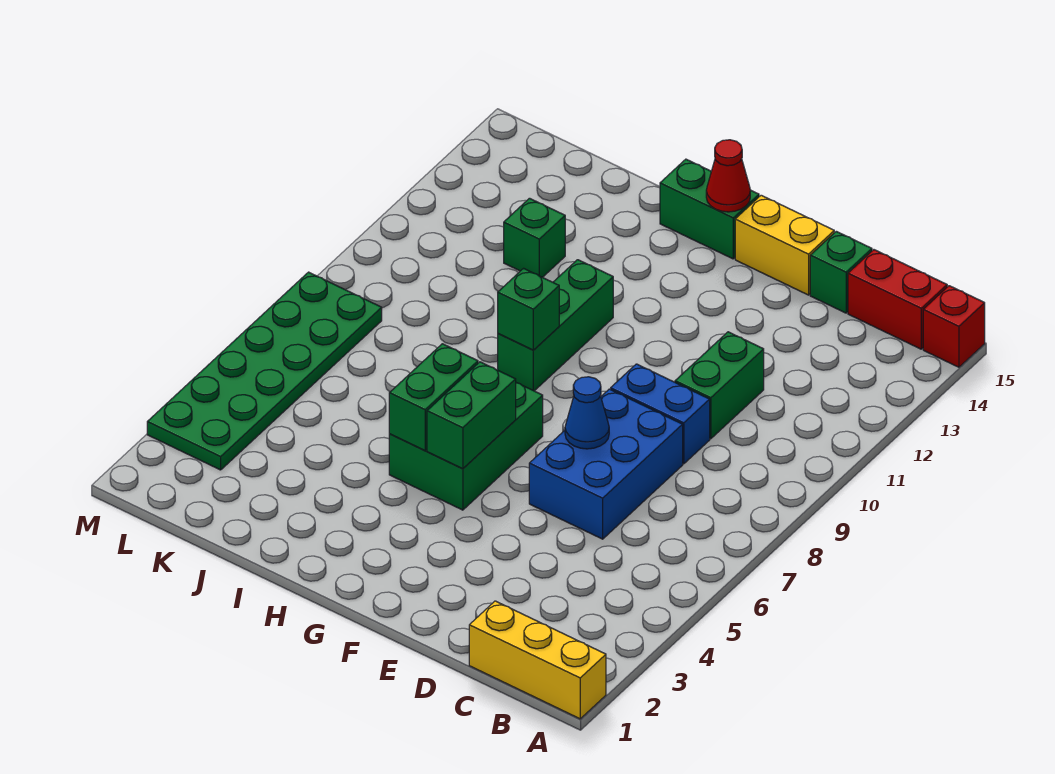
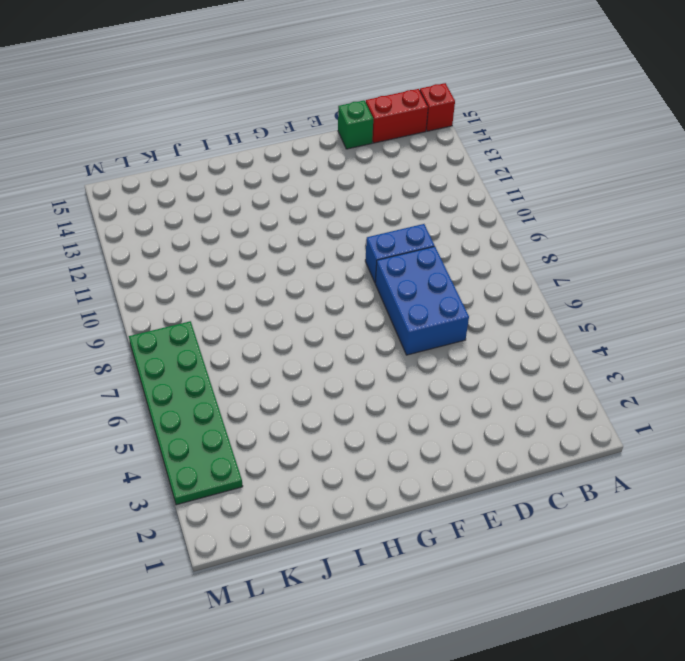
none -> yellow 1x3 brick [469,601,606,719]
none -> green 1x2 brick [675,332,764,439]
none -> yellow 1x2 brick [735,195,834,295]

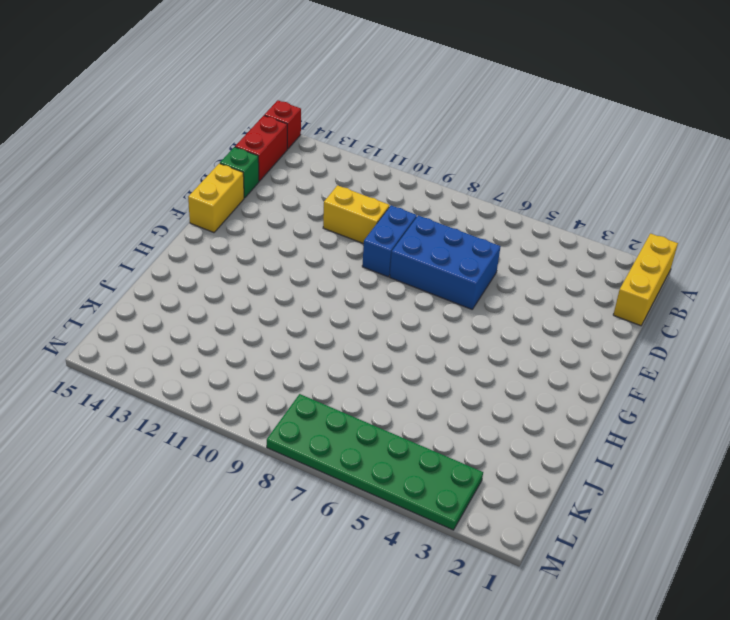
yellow 1x2 brick [323,185,390,244] -> green 1x2 brick [675,332,764,439]
none -> green 2x3 brick [389,383,543,510]
none -> green 1x2 brick [660,159,759,259]
none -> green 1x3 brick [498,260,613,391]

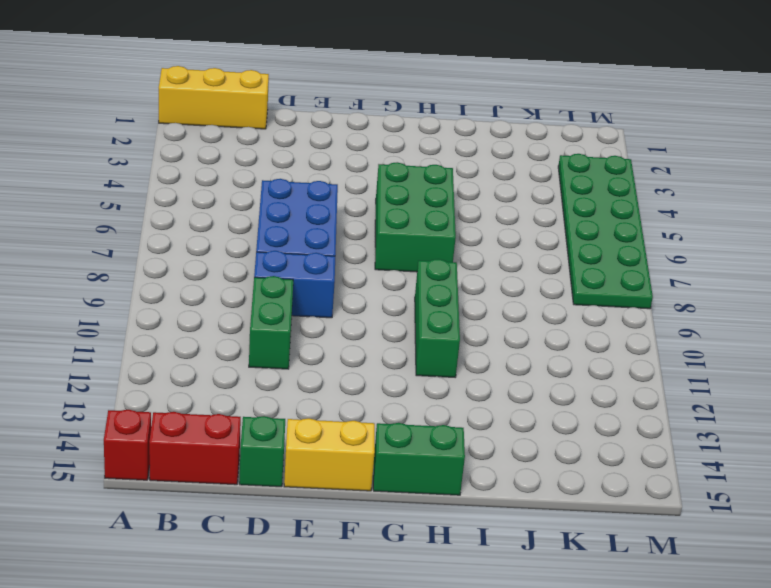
none -> green 1x1 brick [504,198,565,277]
none -> blue 1x1 cone [565,377,609,449]
none -> green 1x2 brick [427,362,516,469]

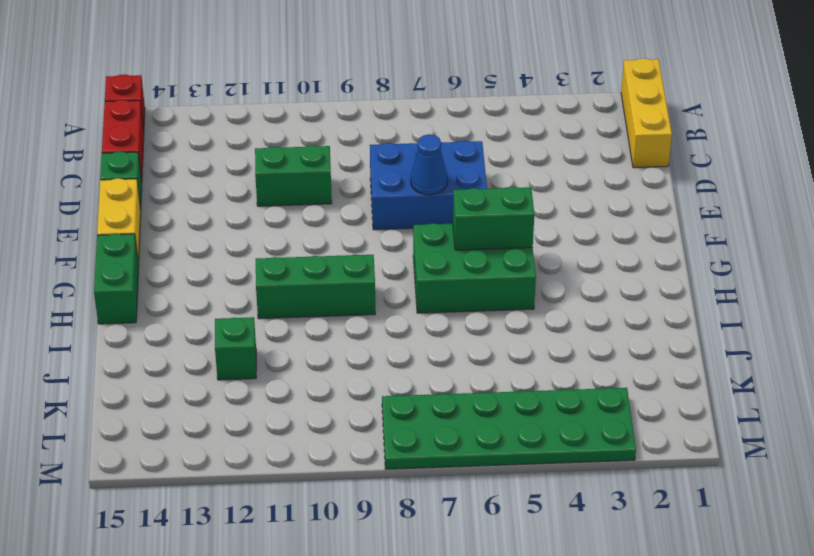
none -> blue 1x2 brick [611,364,710,464]
none -> red 1x1 cone [706,140,750,212]
none -> green 1x2 brick [389,344,478,450]

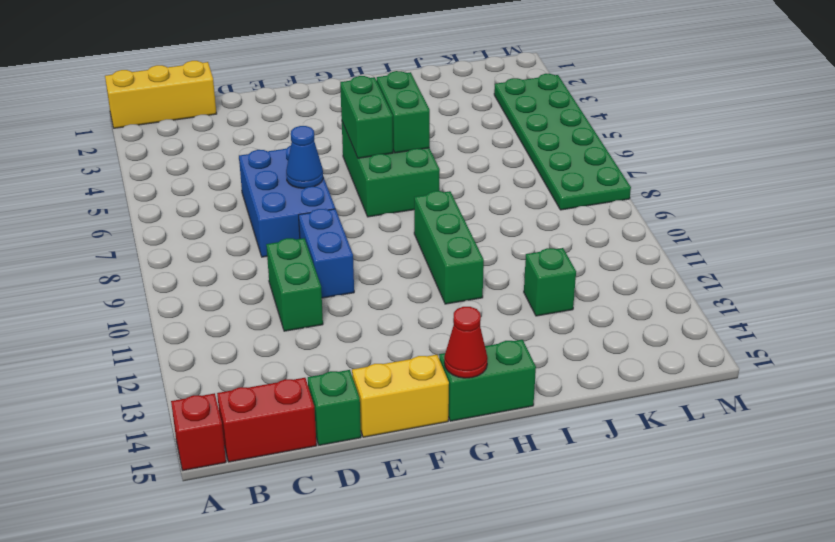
blue 1x2 brick [299,209,354,298] -> blue 1x2 brick turned to [611,364,710,464]
none -> green 1x1 brick [498,268,559,350]

